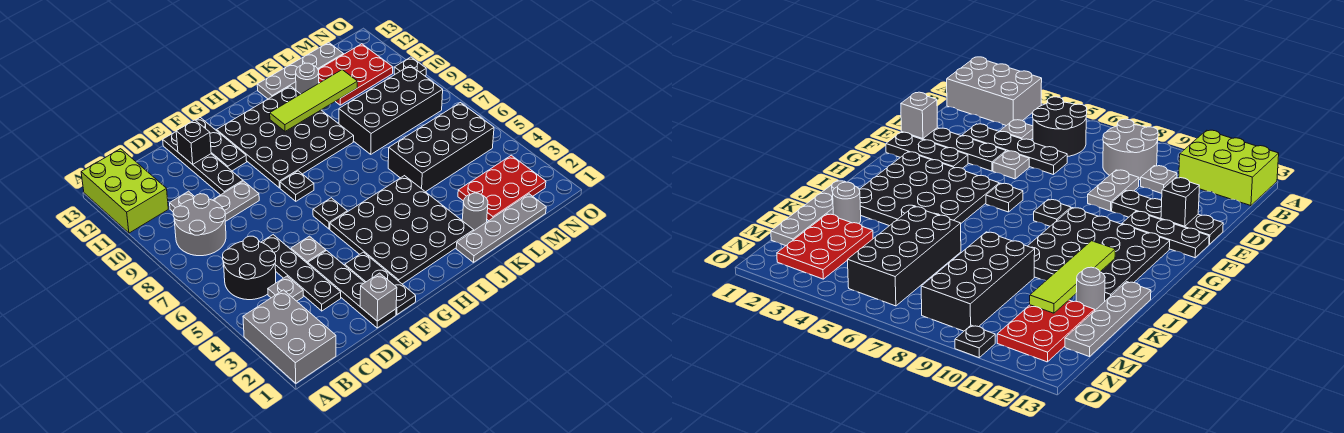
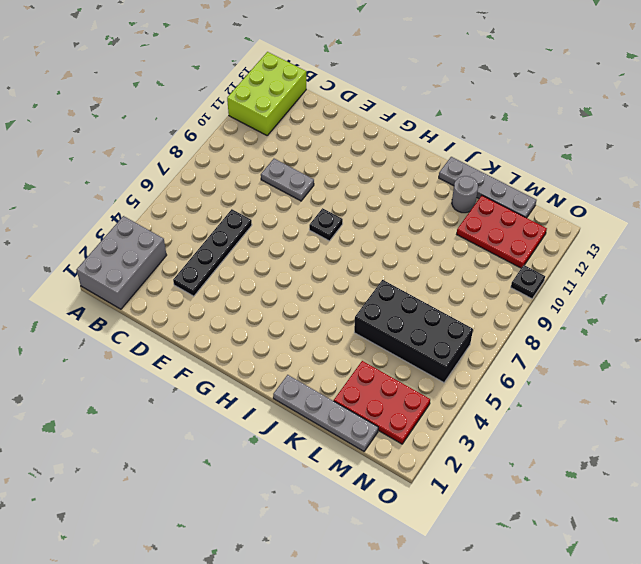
none -> black 2x2 round brick [223,236,276,300]
none -> grey 2x2 round brick [173,194,226,256]
none -> grey 1x1 plate [268,276,303,301]

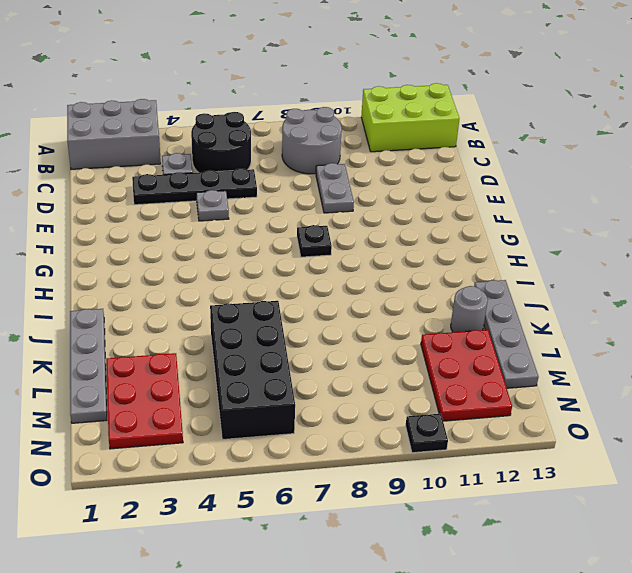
none -> grey 1x1 plate [170,191,195,212]
none -> black 1x4 plate [308,251,396,328]
none -> black 1x4 plate [163,132,243,195]

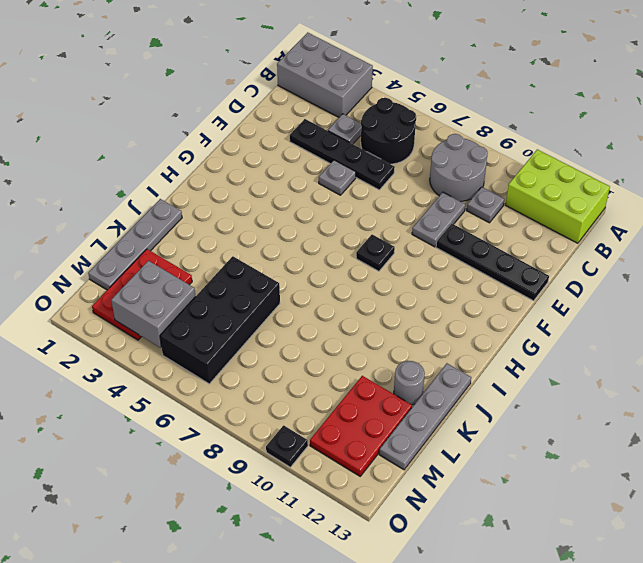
grey 2x2 brick [111,261,196,348] -> none
none -> black 1x4 plate [308,251,396,328]
none -> black 1x3 plate [345,252,416,314]
none -> black 1x3 plate [196,118,247,171]

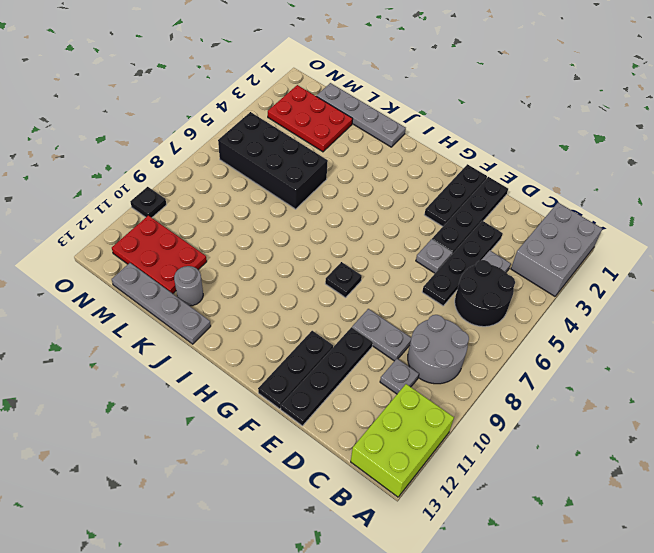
none -> black 4x4 plate [330,176,474,284]
none -> black 1x1 plate [313,198,347,229]
none -> black 4x4 plate [217,86,354,188]

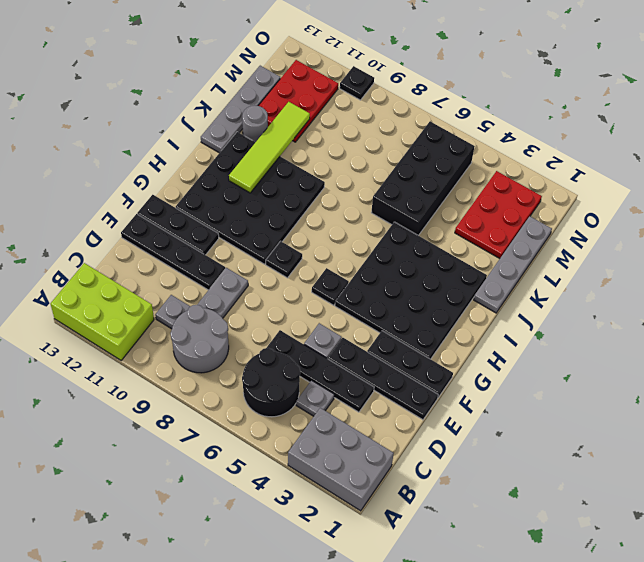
none -> grey 1x1 round brick [462,193,488,230]
none -> black 2x4 brick [339,65,443,154]
none -> grey 1x1 brick [360,273,397,321]

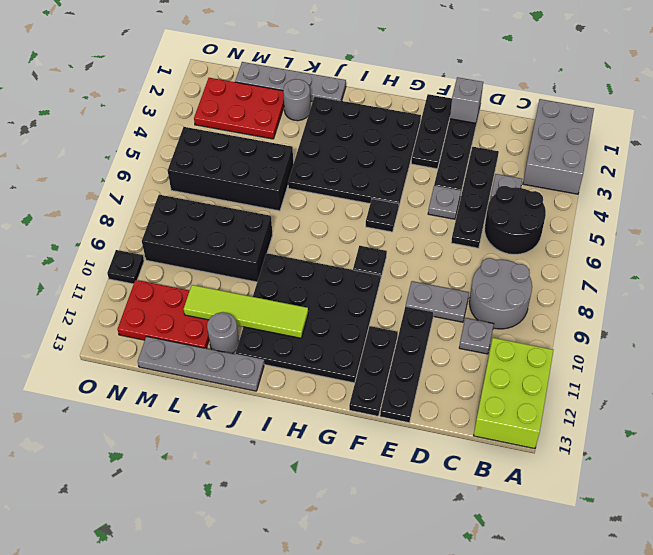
none -> black 1x1 brick [176,120,211,164]

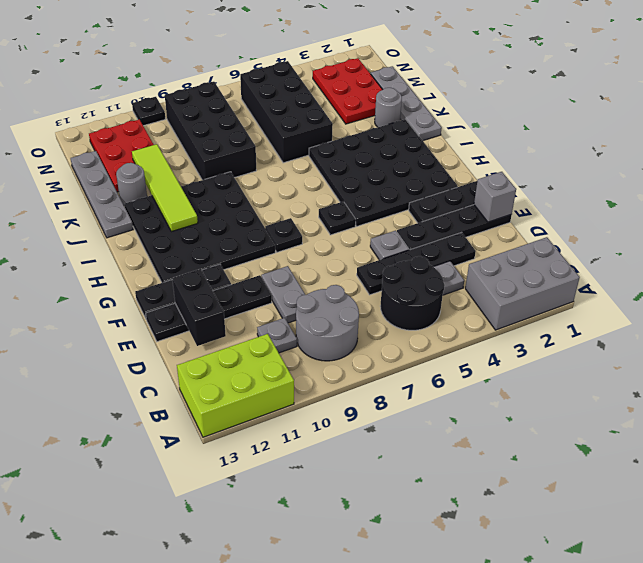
black 1x2 brick [172,269,226,346] -> black 1x1 brick [176,120,211,164]

